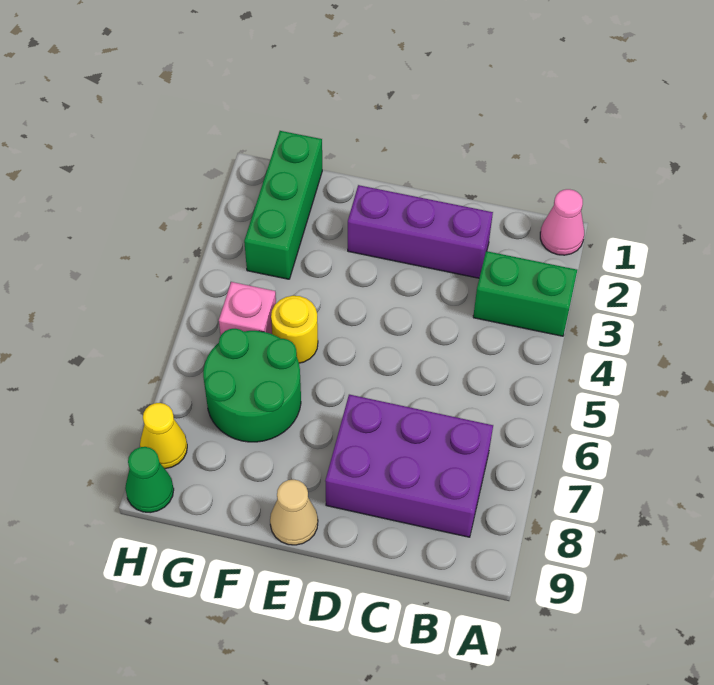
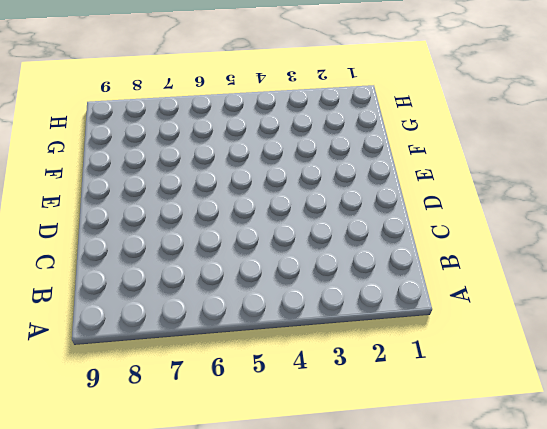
none -> pink 1x1 cone [540,189,584,255]
none -> green 1x2 brick [473,251,577,336]

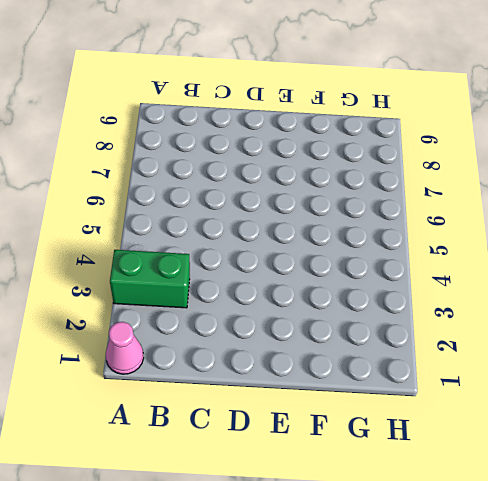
none -> purple 2x3 brick [325,395,493,537]
none -> purple 1x3 brick [348,185,493,278]

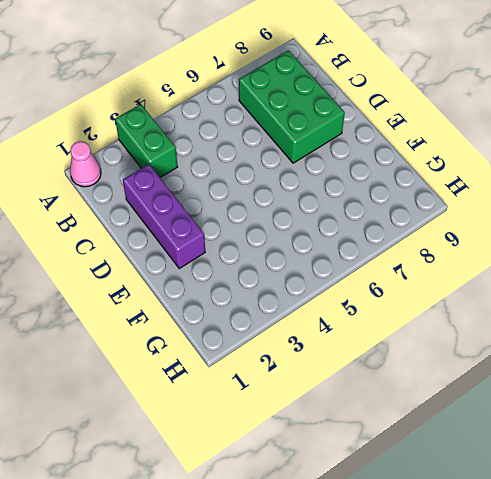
green 2x3 brick [239,50,345,163] -> purple 2x3 brick [325,395,493,537]
none -> tan 1x1 cone [270,480,318,545]
none -> yellow 1x1 round brick [271,296,318,363]

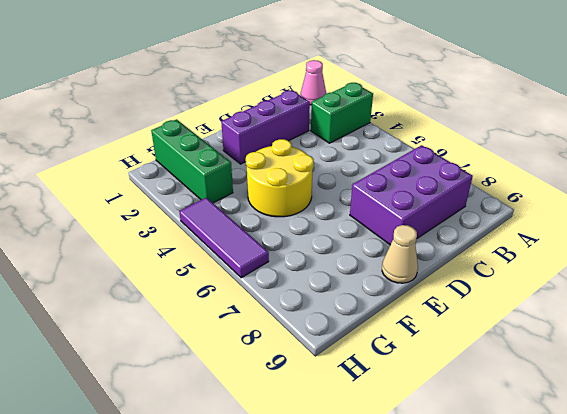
yellow 2x2 round brick [246,139,314,217] -> yellow 1x1 round brick [271,296,318,363]
purple 1x3 tile [179,198,269,278] -> none
none -> green 2x2 round brick [203,329,301,442]
none -> pink 1x1 brick [219,282,276,335]

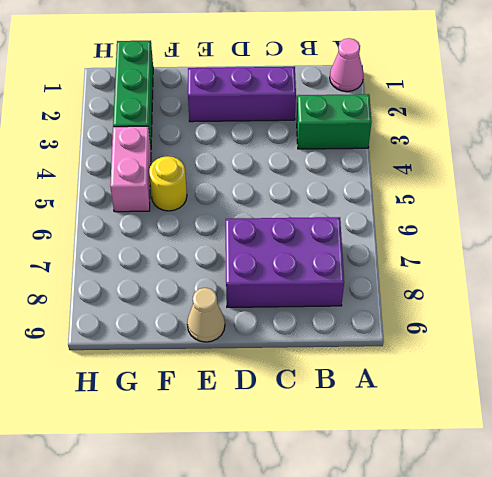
pink 1x2 brick [110,126,151,212] -> pink 1x1 brick [219,282,276,335]
none -> green 2x2 round brick [203,329,301,442]
none -> yellow 1x1 cone [140,403,187,469]

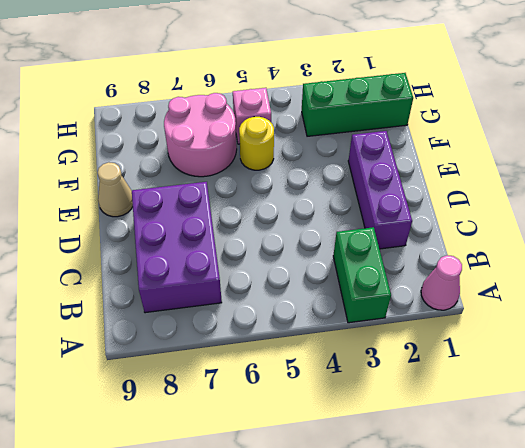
pink 2x2 round brick [164,93,237,177] -> green 2x2 round brick [203,329,301,442]
none -> yellow 1x1 cone [140,403,187,469]
none -> green 1x1 cone [125,447,174,513]

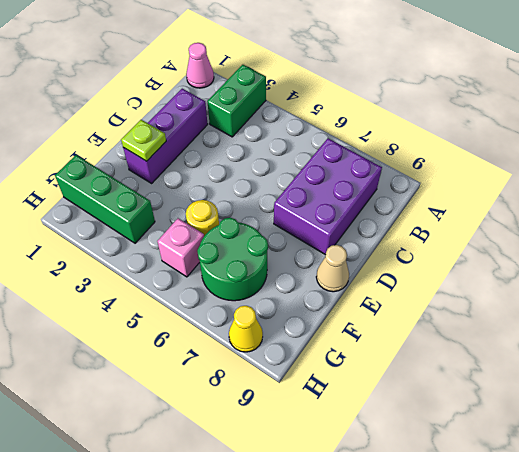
lime 1x1 plate [121,120,166,161] -> none
none -> green 1x1 cone [125,447,174,513]

